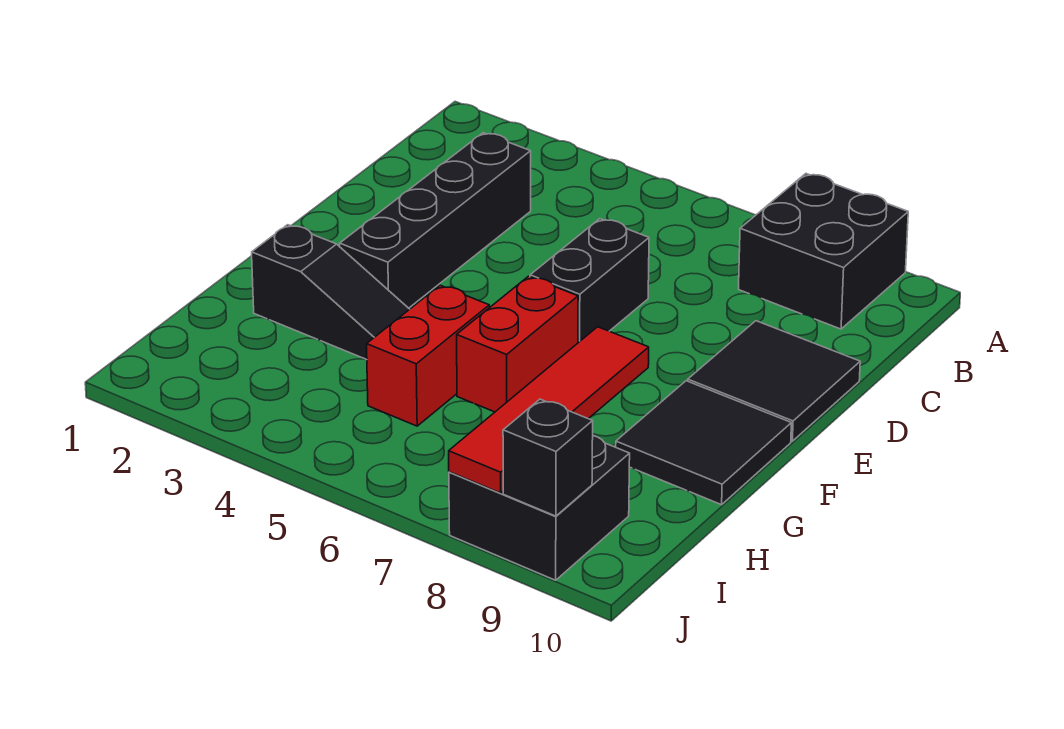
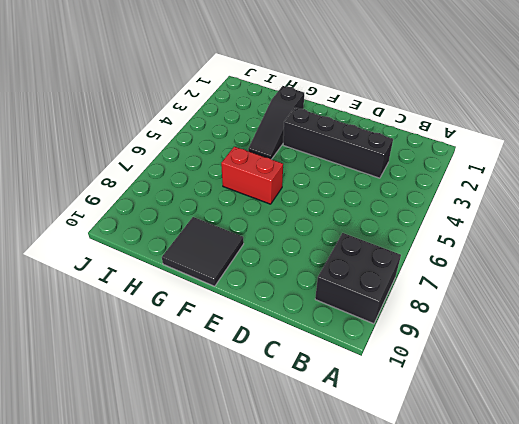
none -> black 1x2 brick [530,219,649,343]
none -> black 2x2 tile [688,321,860,441]

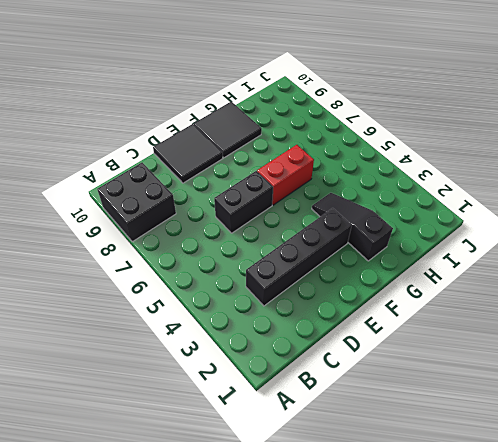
none -> red 1x2 brick [367,285,489,426]
none -> black 2x2 brick [449,436,630,580]

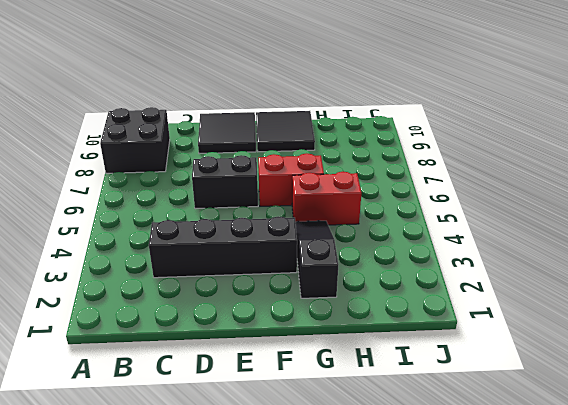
none -> black 2x2 brick [449,436,630,580]
none -> red 1x4 tile [449,327,649,493]

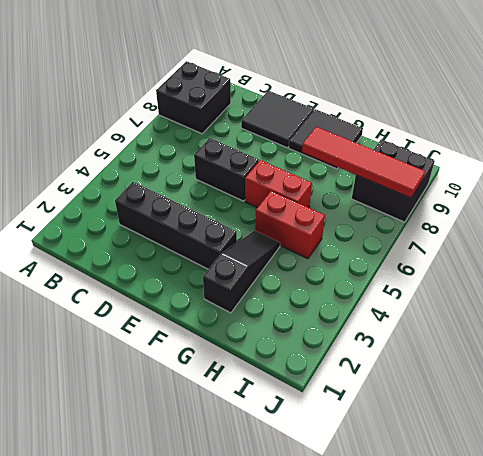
none -> black 1x1 brick [503,399,593,516]

